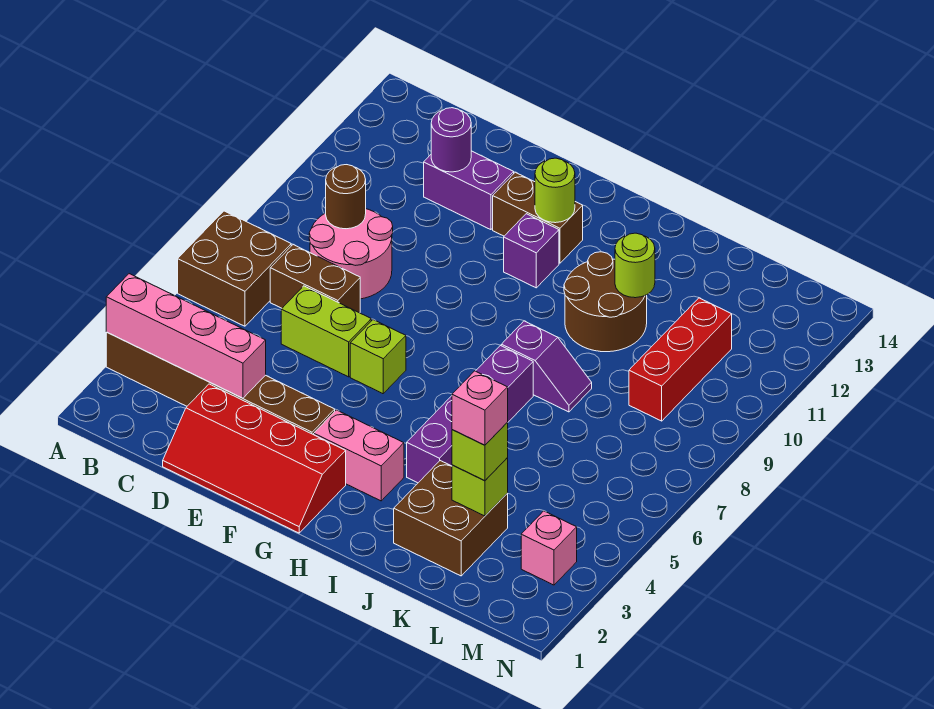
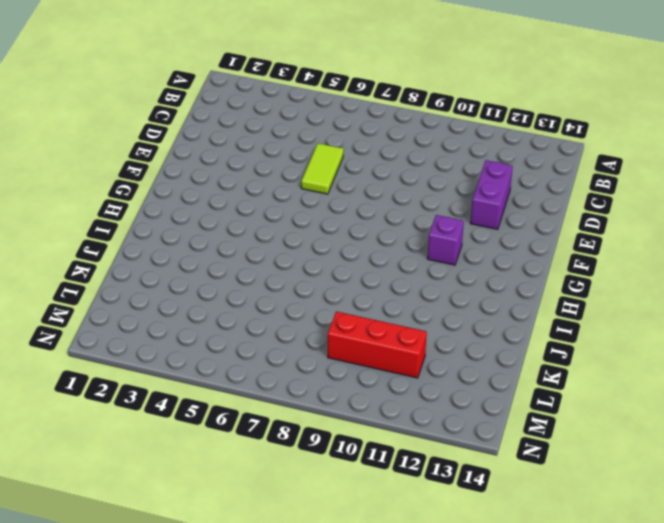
lime 1x2 tile [301,143,344,194] -> lime 1x2 brick [281,286,371,377]
none -> brown 1x6 brick [106,332,335,435]
none -> brown 2x2 brick [178,211,291,326]
none -> brown 1x2 brick [270,245,360,313]

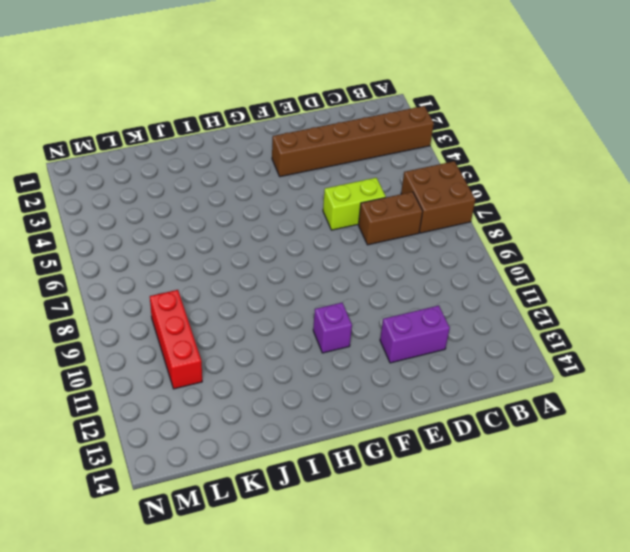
none -> pink 2x2 round brick [309,209,393,299]
none -> red 2x4 slope [163,384,346,533]
none -> lime 1x1 brick [350,320,406,394]

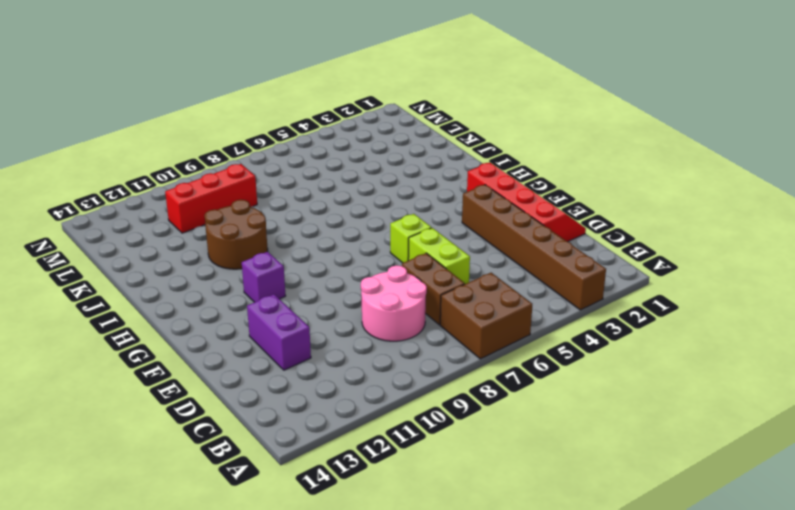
none -> brown 1x2 brick [493,172,583,263]
none -> pink 1x2 brick [314,410,404,501]
none -> purple 1x4 brick [407,345,533,483]

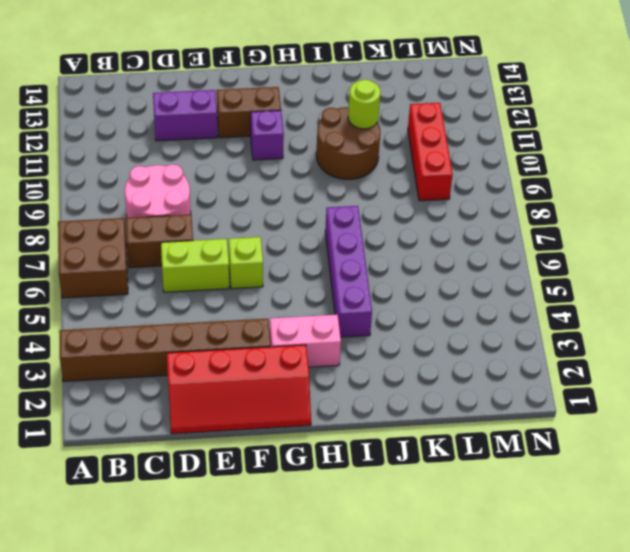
none -> purple 1x2 slope [501,321,592,412]
none -> brown 2x2 brick [394,461,508,576]
none -> pink 1x1 brick [521,511,577,585]

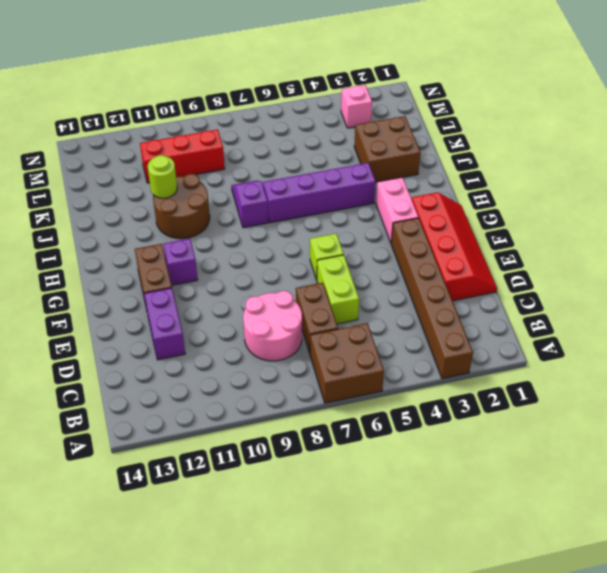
none -> pink 1x4 brick [106,274,266,398]
none -> brown 1x1 round brick [326,165,366,229]
none -> purple 1x1 round brick [431,108,471,172]

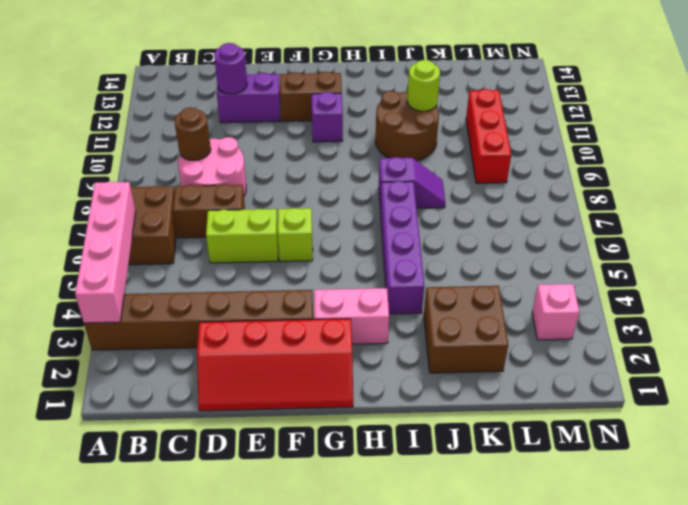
pink 1x4 brick [75,182,136,323] -> pink 1x4 brick turned to [106,274,266,398]
none -> lime 1x1 round brick [535,158,575,223]
none -> lime 1x1 brick [452,458,508,516]
none -> lime 1x1 brick [452,422,508,481]

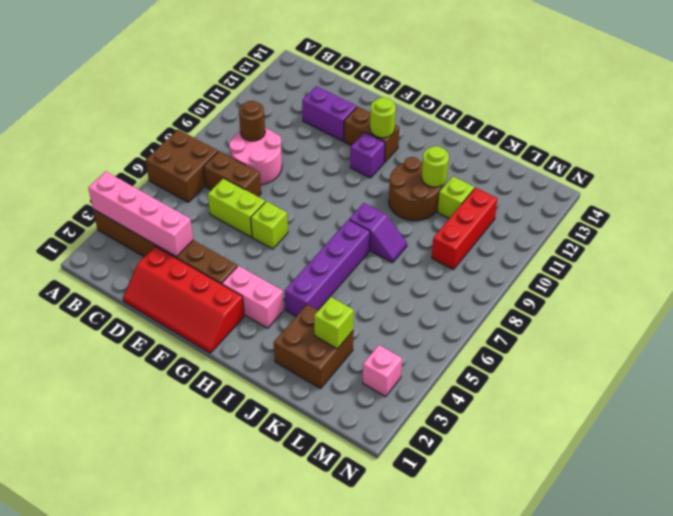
lime 1x1 brick [438,176,474,218] -> lime 1x1 brick moved to [452,422,508,481]
none -> purple 1x1 round brick [431,108,471,172]
none -> pink 1x1 brick [452,371,508,445]

